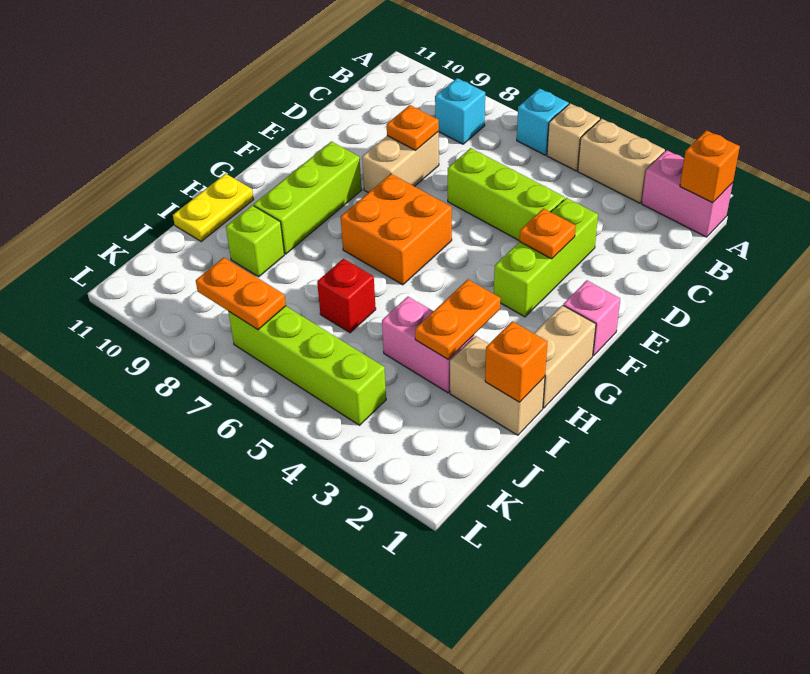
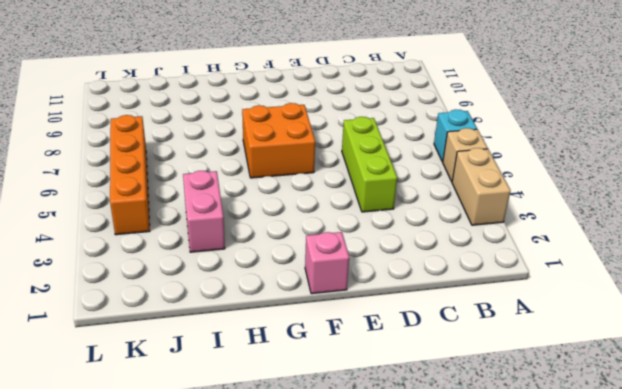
orange 1x4 brick [110,115,150,235] -> lime 1x4 brick [228,306,386,425]
none -> pink 1x2 brick [642,150,733,237]
none -> cyan 1x1 brick [435,78,485,144]
none -> lime 1x3 brick [494,198,598,317]

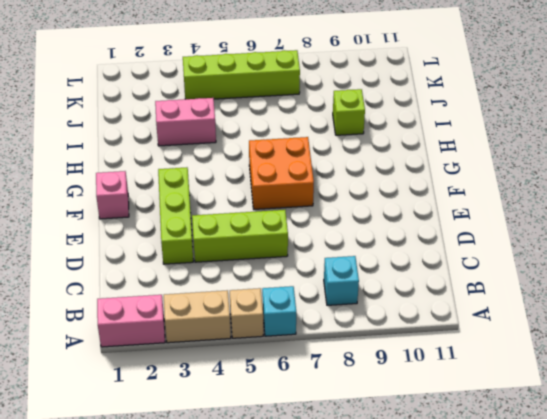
none -> tan 1x2 brick [362,132,439,193]
none -> lime 1x3 brick [254,142,361,254]
none -> tan 1x2 brick [534,305,596,408]

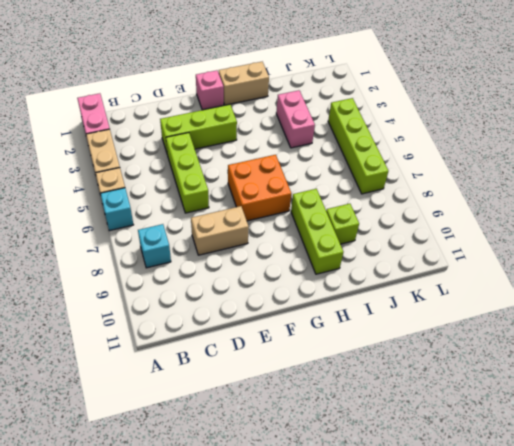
lime 1x3 brick [291,189,343,274] -> lime 1x3 brick turned to [254,142,361,254]
none -> yellow 1x2 plate [173,174,254,242]
none -> tan 1x2 brick [450,336,545,435]
none -> red 1x1 brick [317,259,376,333]

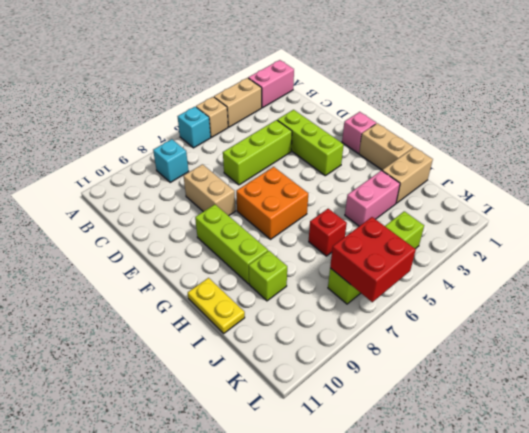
red 2x2 brick [330,217,416,302] -> orange 1x2 plate [196,257,286,330]
none -> orange 1x1 brick [680,130,740,203]
none -> orange 1x1 plate [387,105,439,150]
none -> orange 1x1 plate [520,208,576,259]

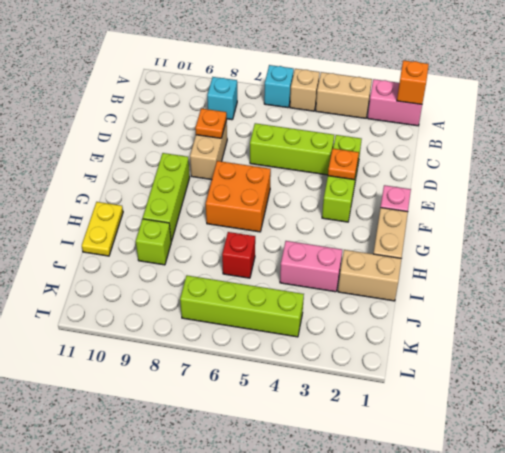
none -> orange 1x2 plate [415,280,501,359]
none -> orange 1x1 brick [485,321,547,402]
none -> orange 1x2 plate [196,257,286,330]

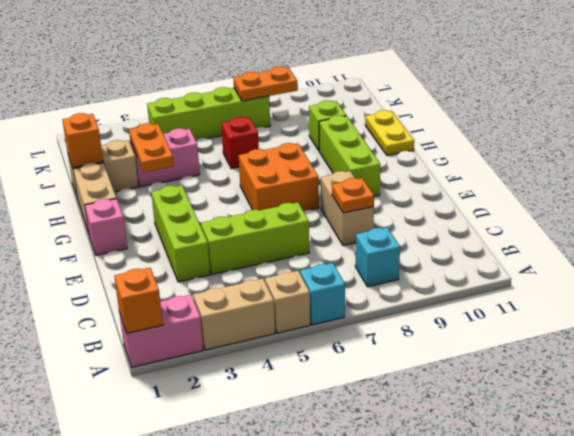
none -> orange 1x1 plate [520,208,576,259]

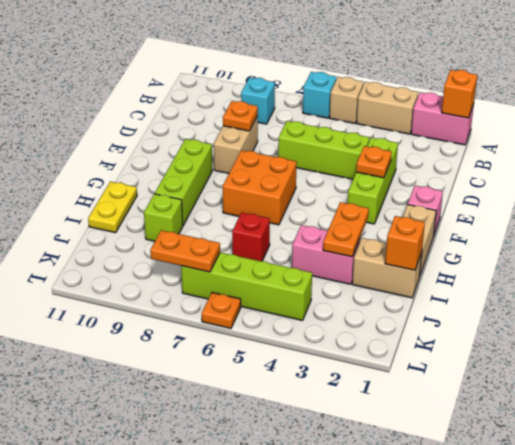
orange 1x1 plate [202,292,241,328] -> none

